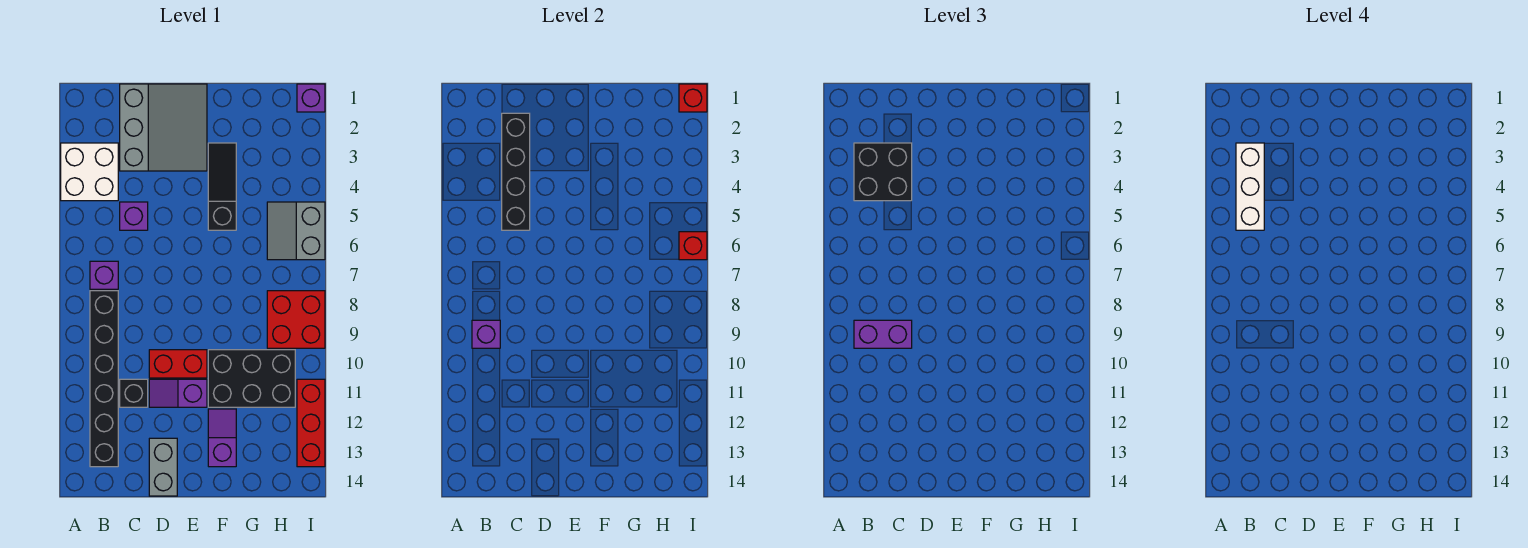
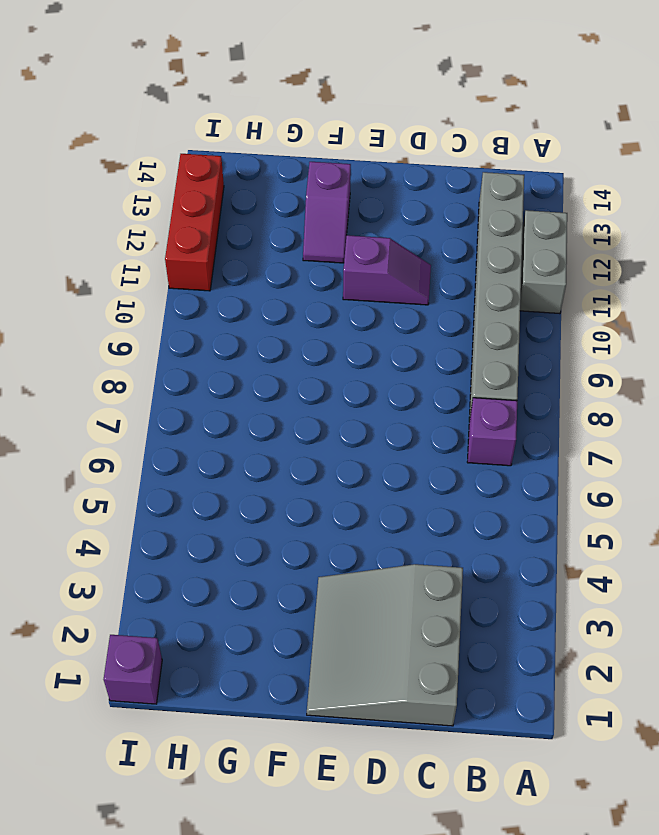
grey 1x2 brick [520,210,567,314] -> grey 1x2 brick moved to [149,438,177,496]
grey 1x6 brick [469,172,524,422] -> black 1x6 brick [90,291,118,467]
none -> white 2x2 brick [61,143,118,201]
none -> purple 1x1 brick [120,202,148,230]
none -> black 1x1 brick [120,379,148,407]

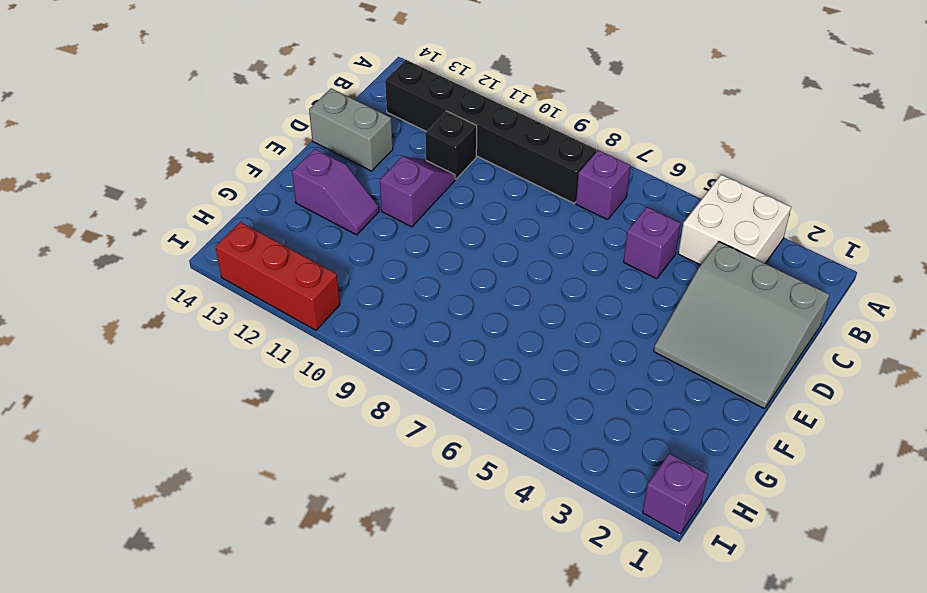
none -> red 1x2 brick [149,350,207,378]
none -> black 1x3 slope [208,143,236,230]
none -> black 2x3 brick [208,350,295,407]

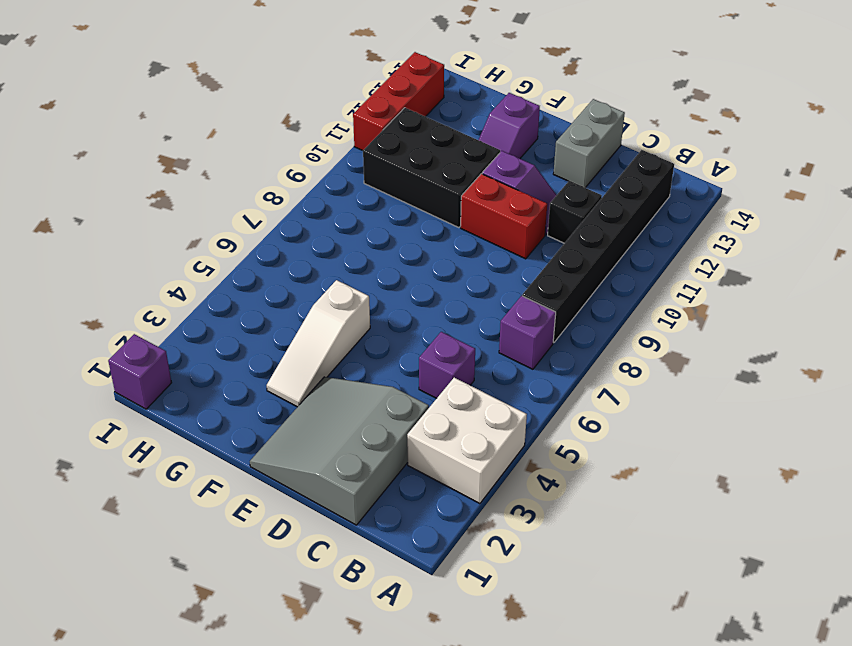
white 1x3 slope [267,280,370,407] -> black 1x3 slope [208,143,236,230]
none -> grey 2x2 slope [267,202,325,260]
none -> red 2x2 brick [267,291,325,348]
none -> purple 1x1 brick [472,320,500,348]

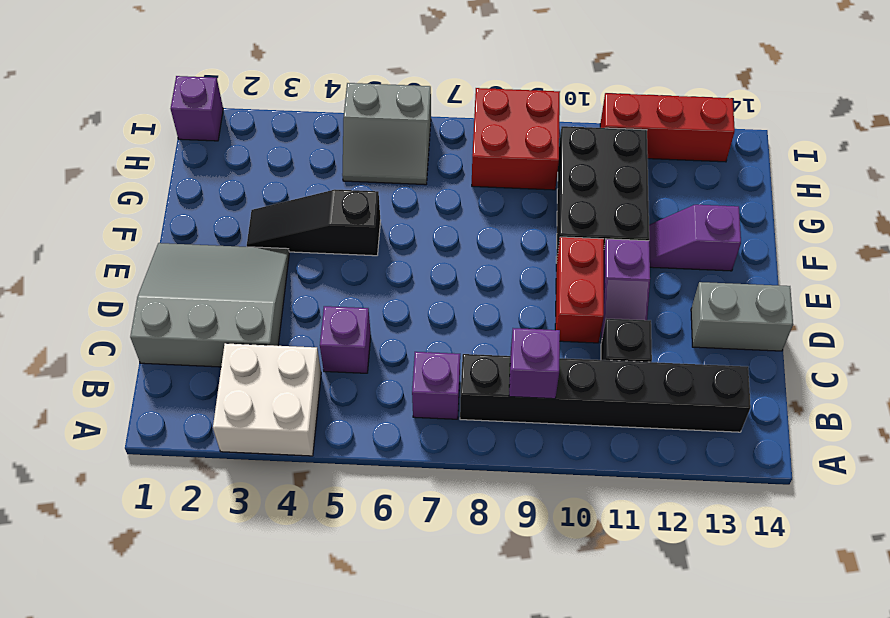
none -> black 1x4 brick [502,113,530,230]
none -> red 1x1 brick [679,84,707,112]
none -> red 1x1 brick [679,232,707,260]

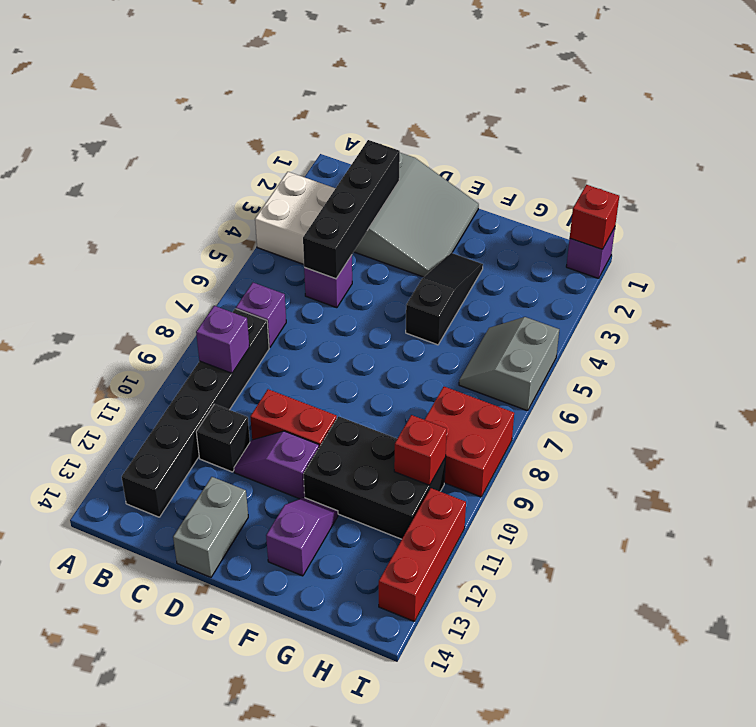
red 1x1 brick [394,415,447,485] -> red 1x1 brick moved to [679,232,707,260]
none -> black 2x2 brick [854,143,912,201]
none -> purple 1x2 brick [854,320,912,348]
none -> white 1x3 brick [1236,143,1264,230]

